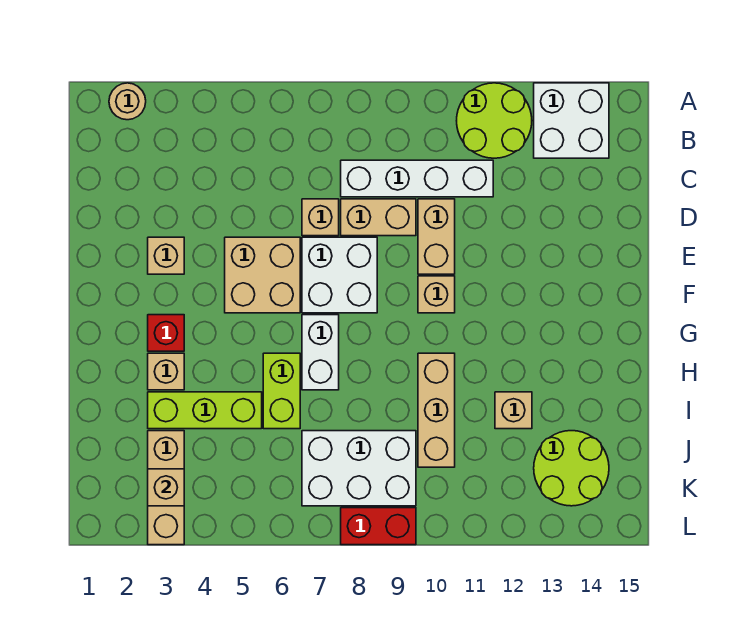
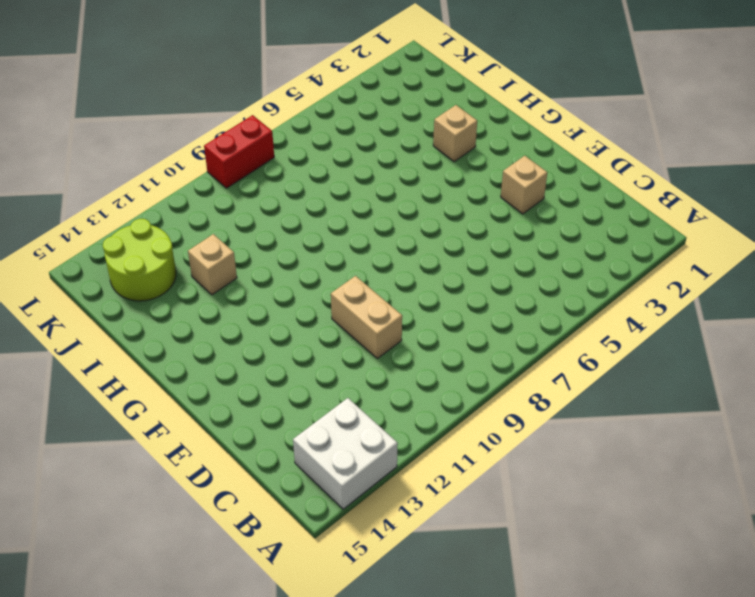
none -> tan 1x1 round brick [109,83,146,120]
none -> lime 2x2 round brick [457,83,532,158]
none -> white 1x4 brick [341,160,493,197]

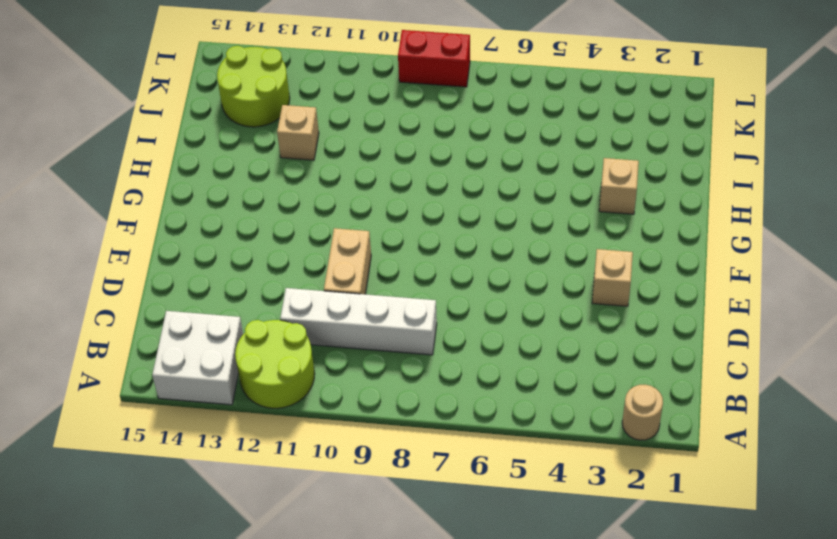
none -> tan 1x1 brick [302,199,339,236]
none -> tan 1x2 brick [341,199,416,236]
none -> tan 2x2 brick [225,237,300,313]

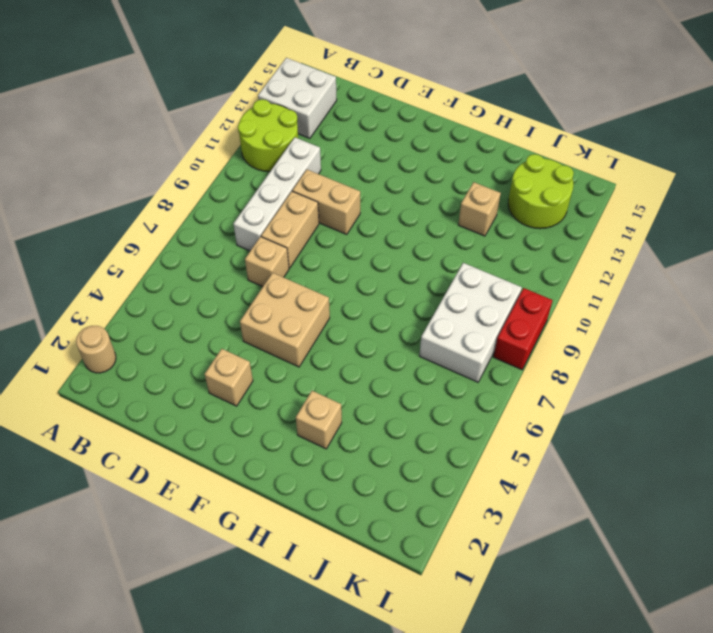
none -> white 2x2 brick [302,237,377,313]
none -> tan 1x1 brick [418,276,455,313]
none -> red 1x1 brick [148,315,184,351]

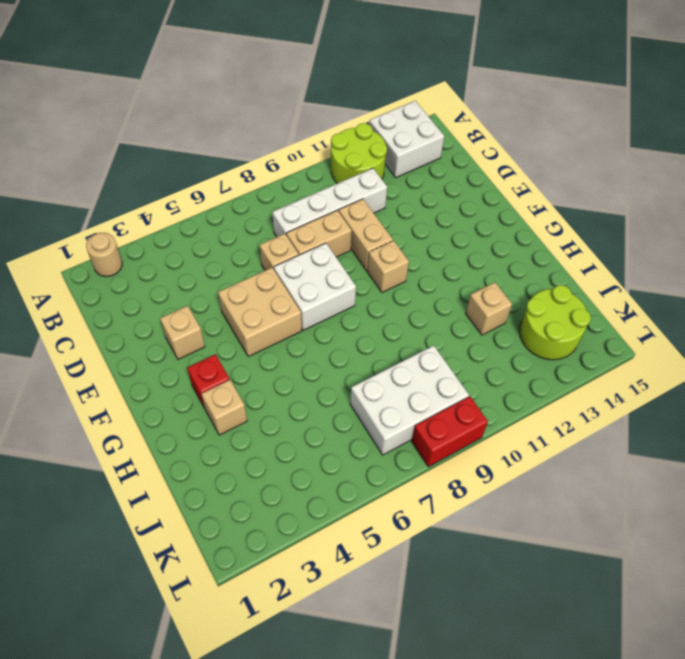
none -> white 1x2 brick [302,315,339,390]
none -> lime 1x2 brick [263,353,300,429]
none -> tan 1x3 brick [418,353,455,467]

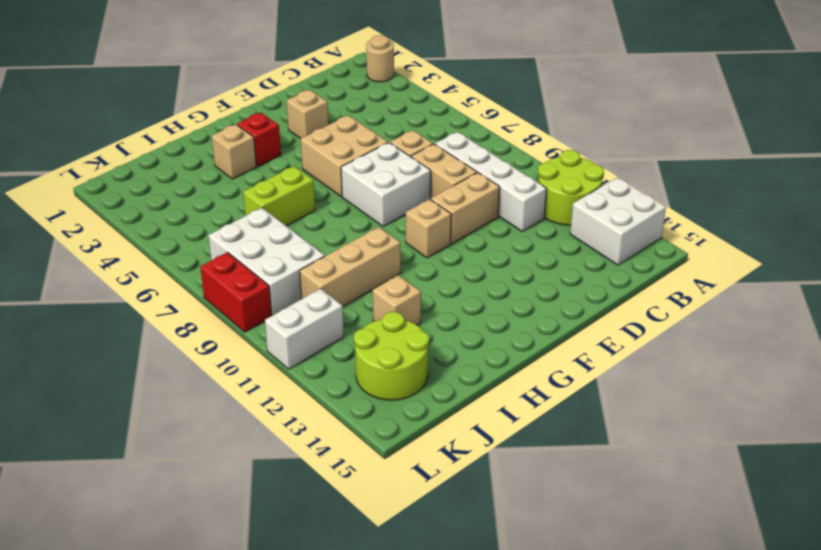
white 1x2 brick [265,289,344,369] -> white 1x2 brick moved to [302,315,339,390]
none -> lime 1x3 brick [148,392,262,429]
none -> tan 1x3 brick [148,431,184,545]
none -> tan 1x1 brick [148,469,184,506]

